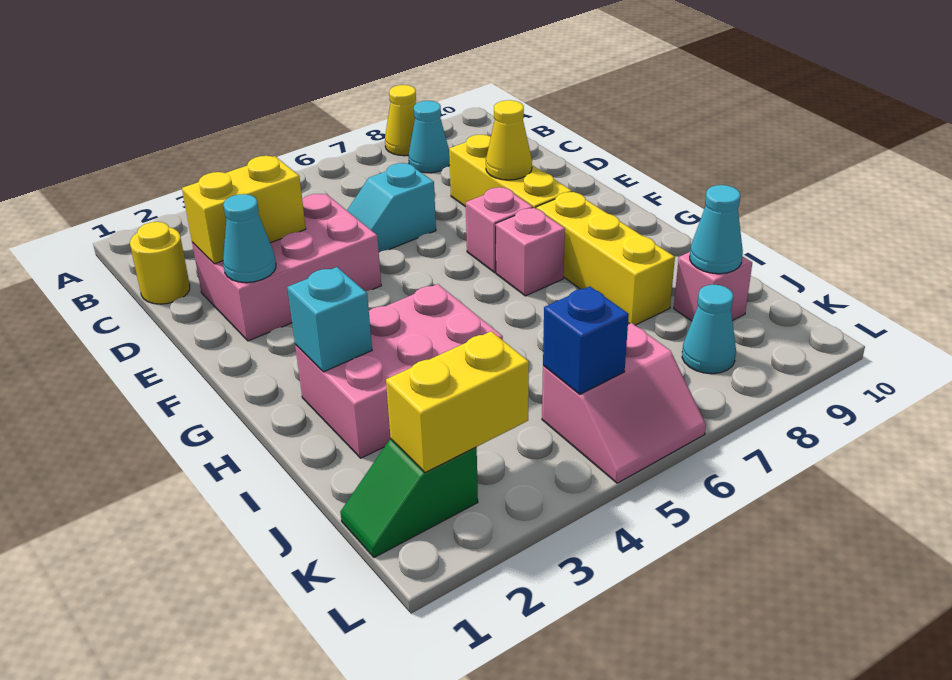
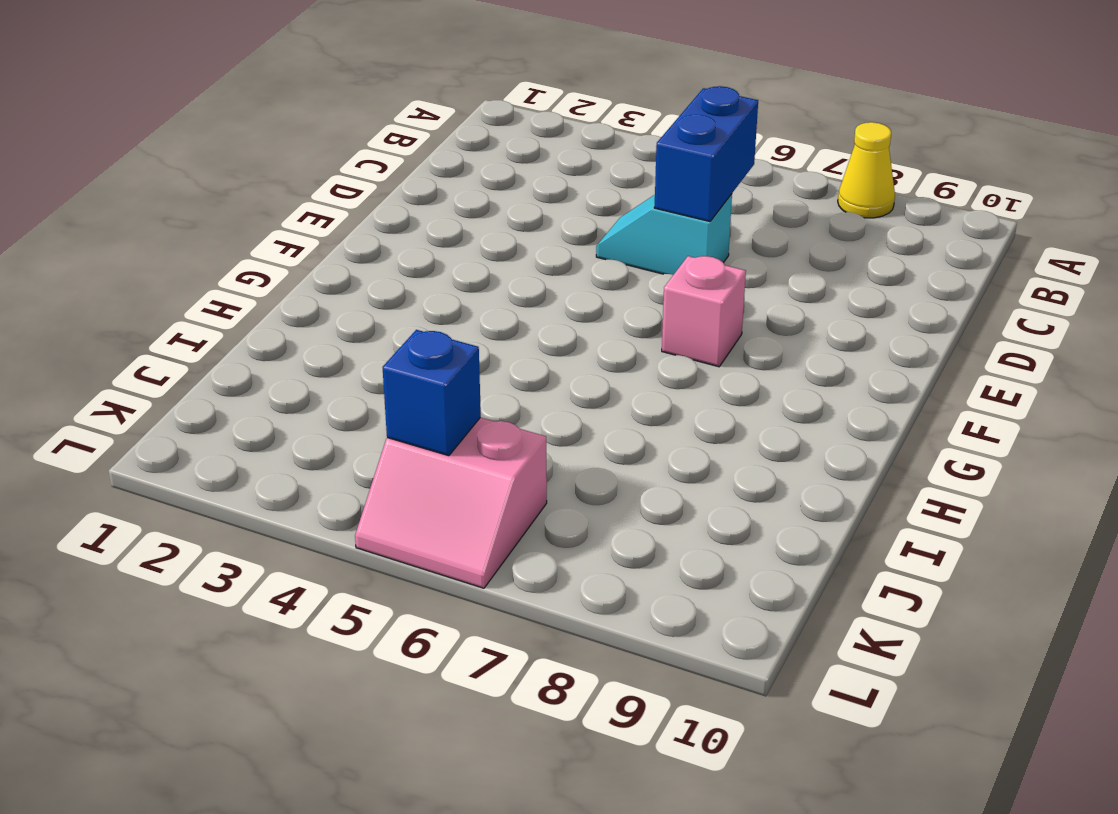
blue 1x2 brick [654,86,758,222] -> none
none -> cyan 1x1 cone [409,101,450,173]
none -> yellow 1x1 round brick [130,222,190,304]
none -> pink 2x3 brick [192,194,381,341]

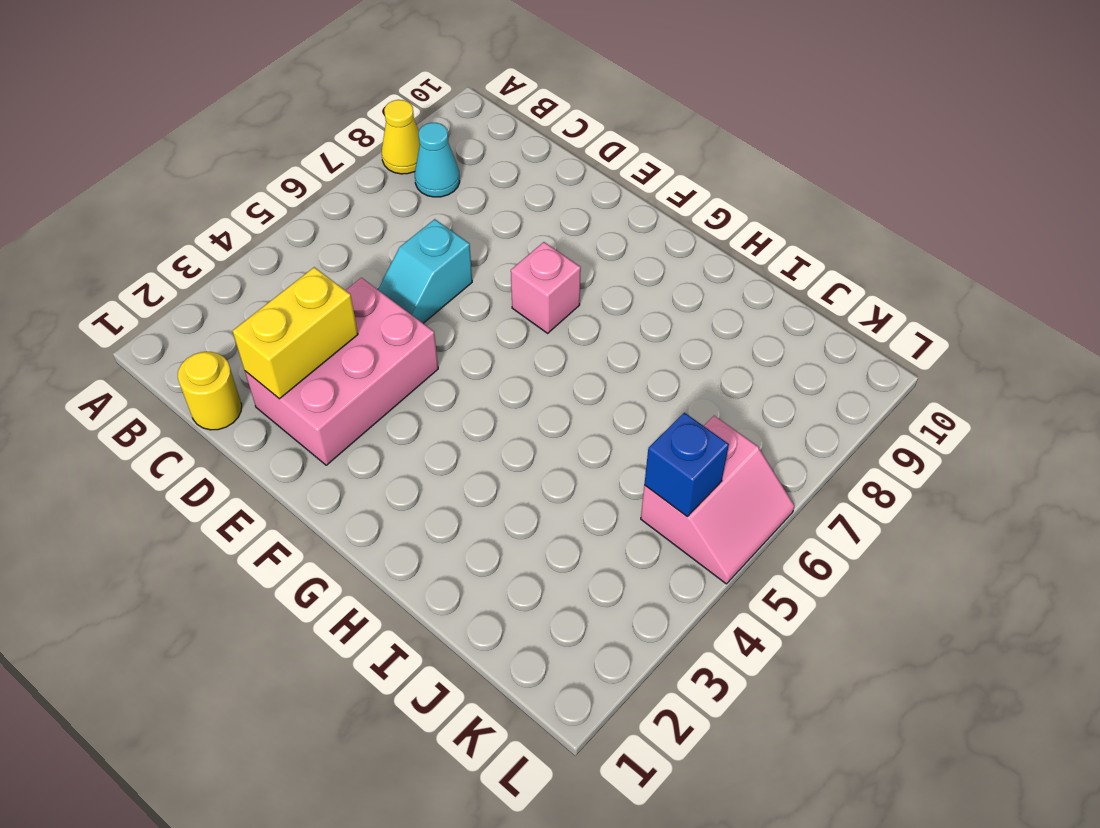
none -> yellow 1x3 brick [449,135,572,208]
none -> pink 1x1 brick [496,208,565,296]
none -> yellow 1x3 brick [536,192,675,325]

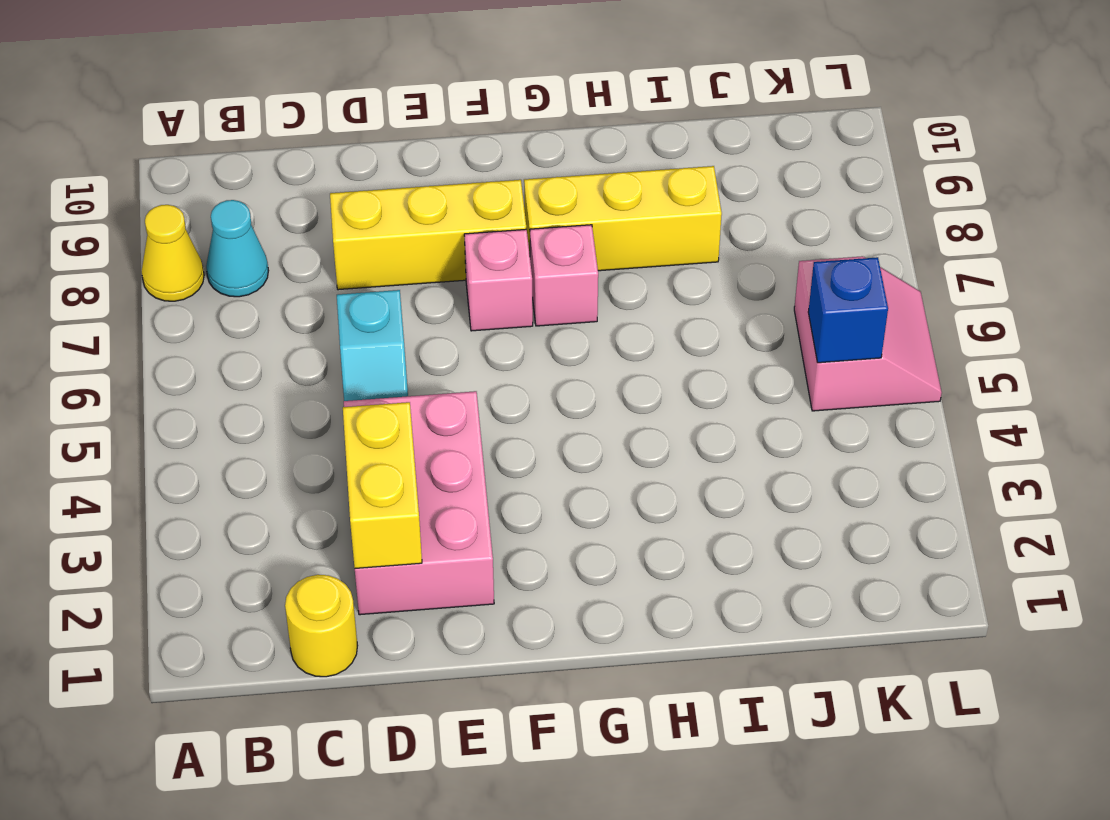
none -> pink 2x3 brick [295,284,503,458]
none -> pink 1x1 brick [674,252,752,321]
none -> green 1x2 slope [340,439,478,558]

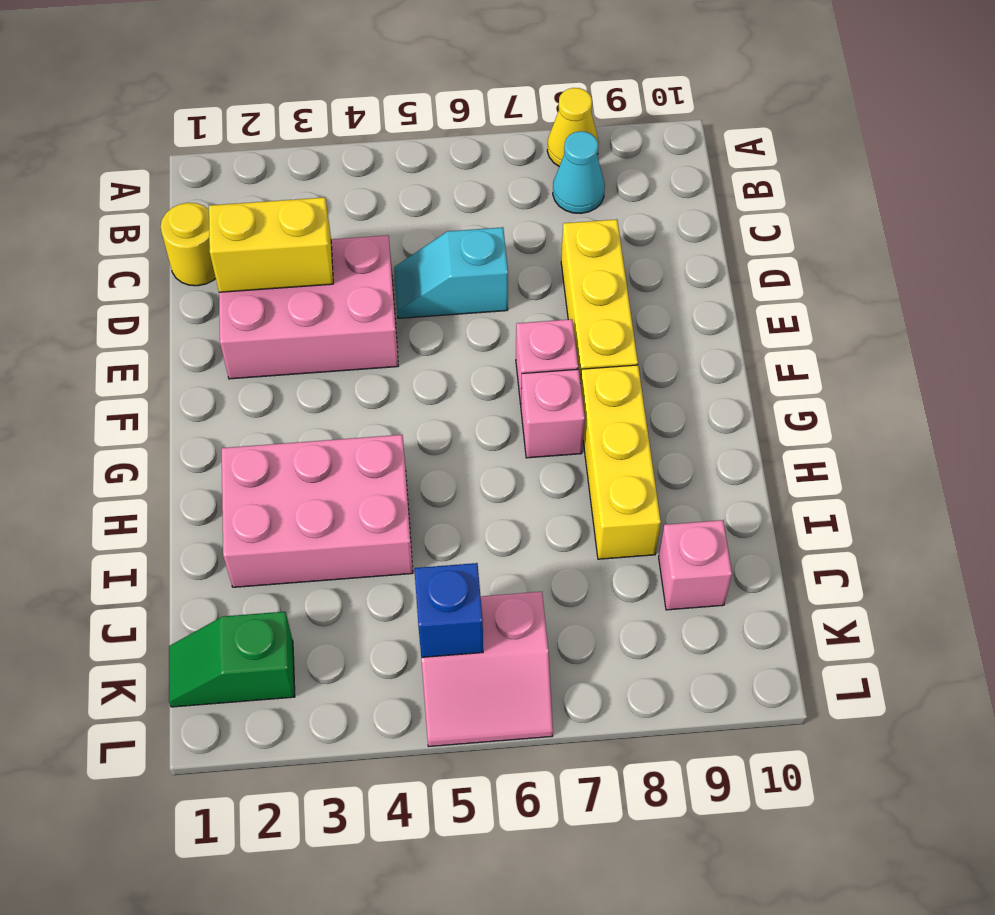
none -> cyan 1x1 cone [682,285,736,374]
none -> cyan 1x1 cone [223,194,276,283]
none -> yellow 1x1 cone [486,100,532,180]

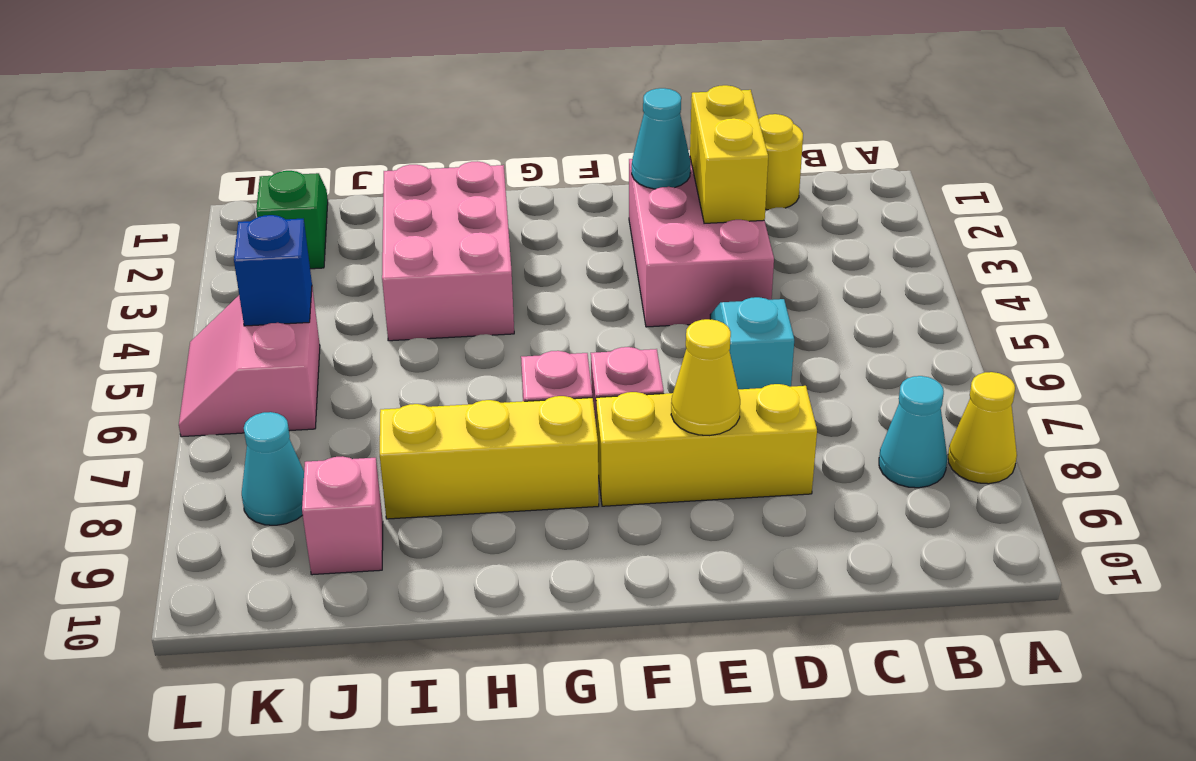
none -> cyan 1x1 brick [287,267,372,372]
none -> cyan 1x1 cone [690,185,743,274]
none -> yellow 1x2 brick [386,331,529,473]

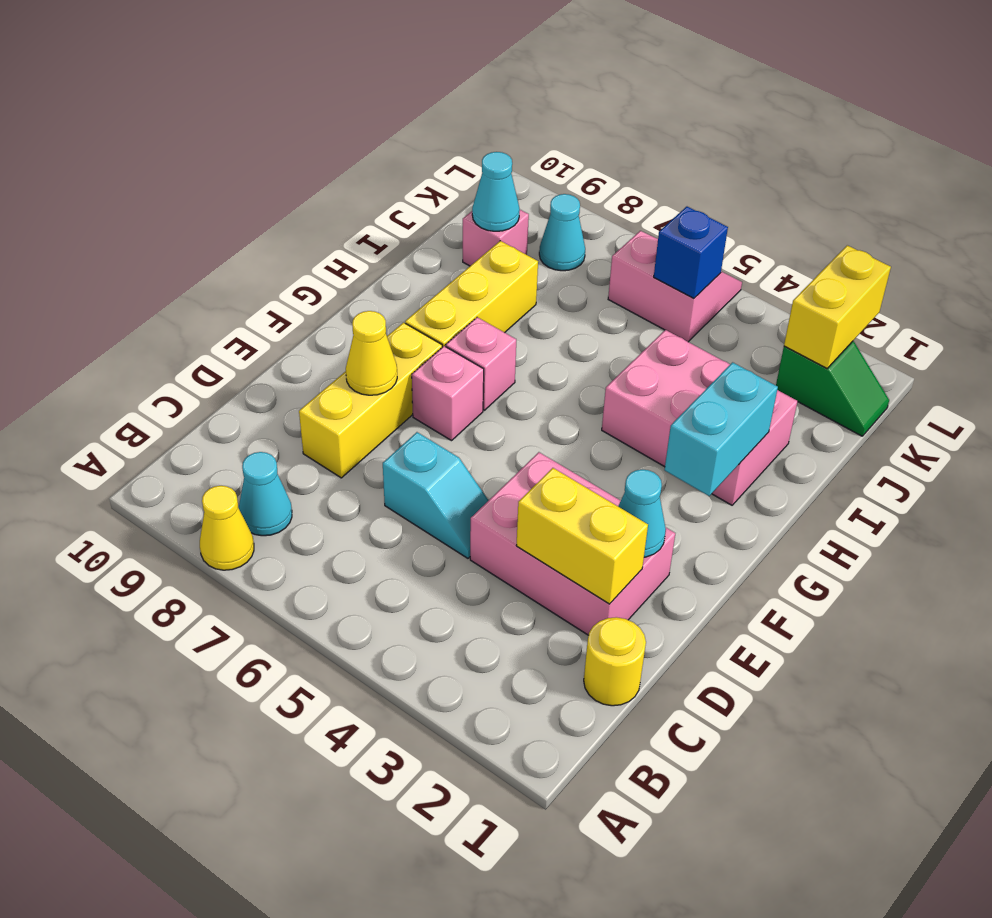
cyan 1x2 brick [665,362,778,496] -> cyan 1x1 brick [287,267,372,372]
yellow 1x2 brick [784,245,891,368] -> yellow 1x2 brick turned to [386,331,529,473]

